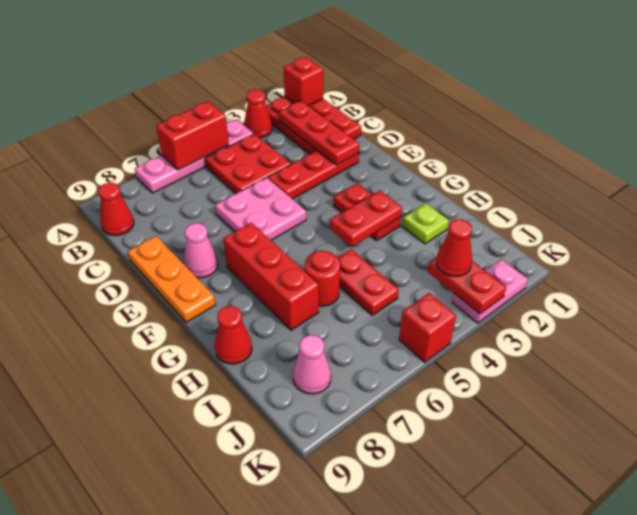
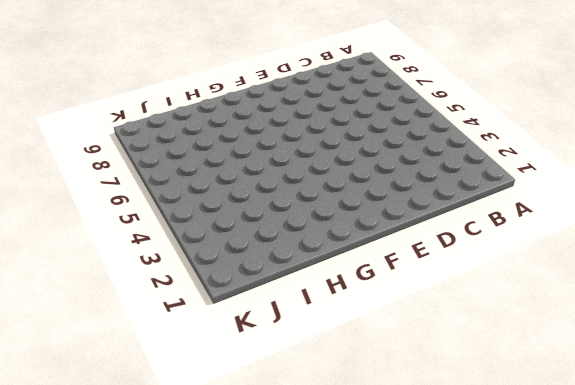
none -> red 2x3 plate [266,97,361,154]
none -> red 1x1 cone [244,90,272,138]
none -> pink 1x4 plate [135,120,254,193]

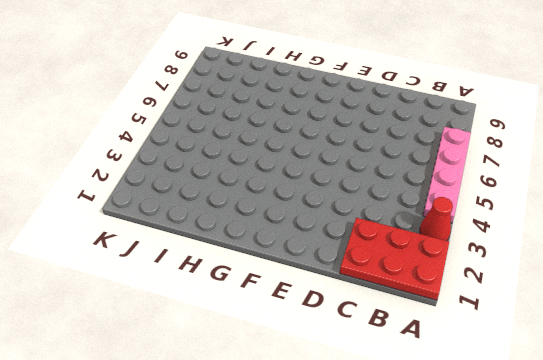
none -> red 2x2 plate [205,134,291,193]
none -> red 1x1 cone [98,183,134,235]
none -> red 1x3 plate [268,151,359,199]

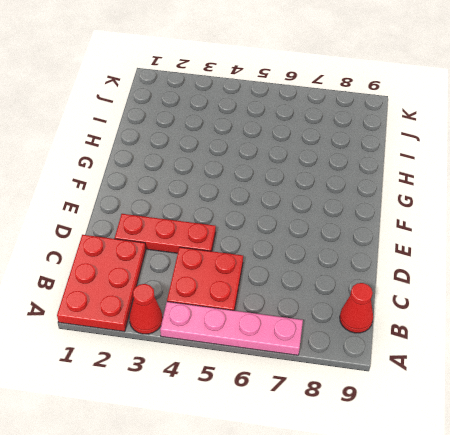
none -> pink 2x2 plate [215,178,306,240]
none -> orange 1x3 plate [128,236,216,322]
none -> pink 1x1 cone [184,223,218,278]

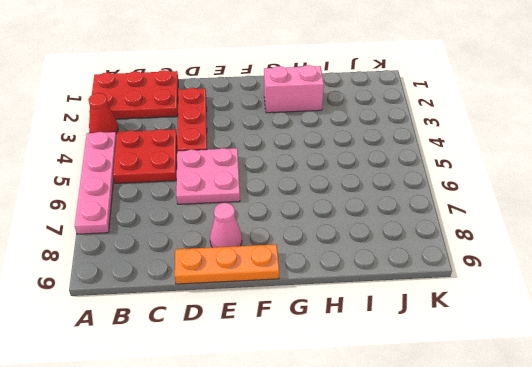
pink 1x2 brick [264,65,324,113] -> lime 1x1 plate [402,203,449,244]
none -> red 1x1 cone [98,183,134,235]
none -> red 1x2 plate [334,183,401,240]
none -> red 1x3 brick [223,223,319,330]

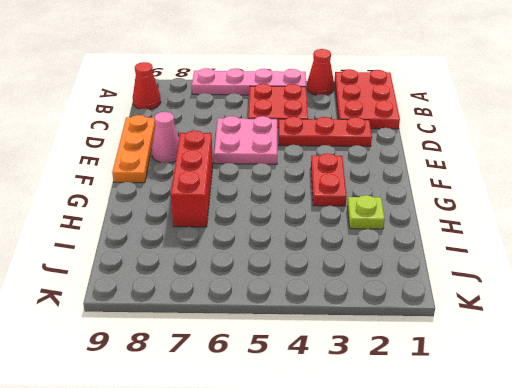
none -> red 1x2 plate [338,249,399,315]
none -> red 1x1 round brick [305,251,340,306]
none -> red 1x1 cone [215,306,252,364]

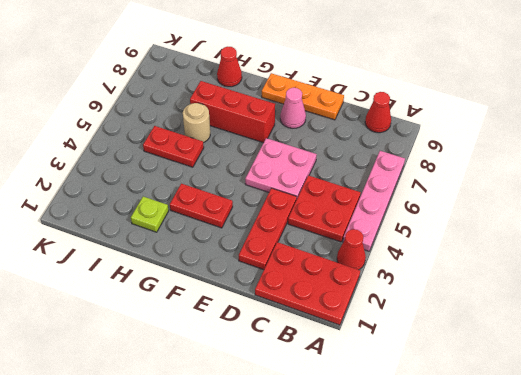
tan 1x1 round brick [183,103,210,143] -> red 1x1 round brick [305,251,340,306]
none -> pink 1x1 cone [293,335,331,394]
none -> pink 1x2 plate [452,260,528,323]
none -> red 1x1 brick [399,293,456,362]

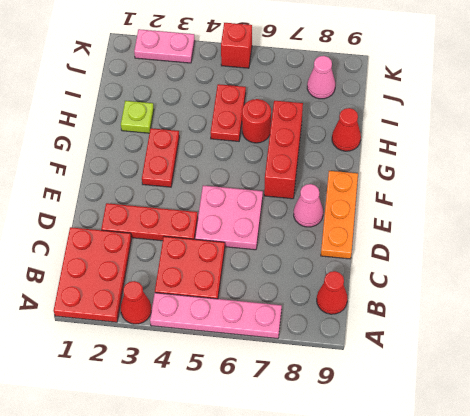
none -> red 1x1 brick [284,57,323,106]
none -> red 1x2 brick [156,102,229,170]
none -> red 1x3 plate [279,101,359,165]

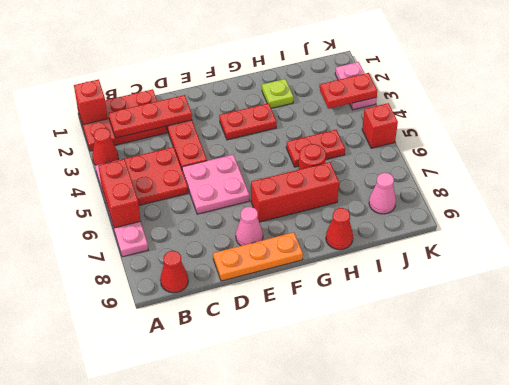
none -> red 1x2 plate [330,191,402,247]
none -> red 1x1 cone [436,219,472,277]

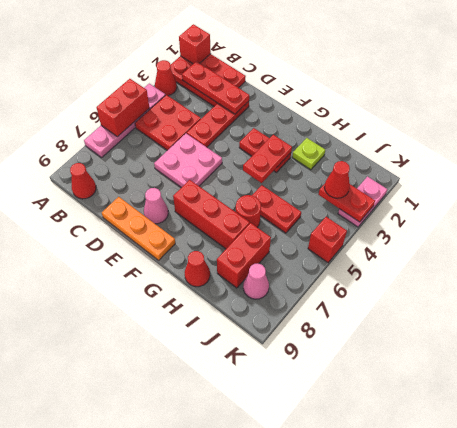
red 1x2 brick [217,223,271,288] -> none

